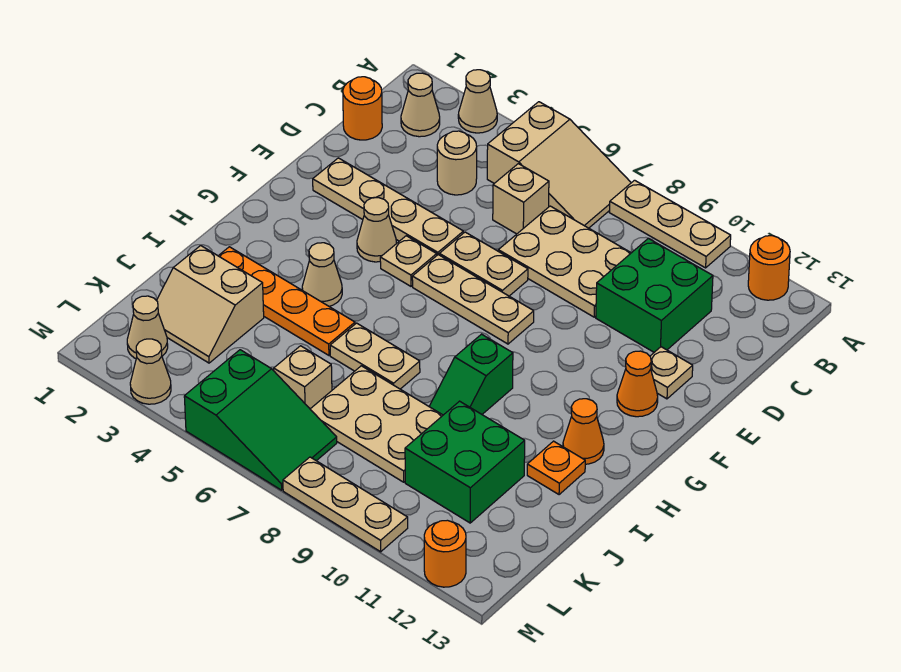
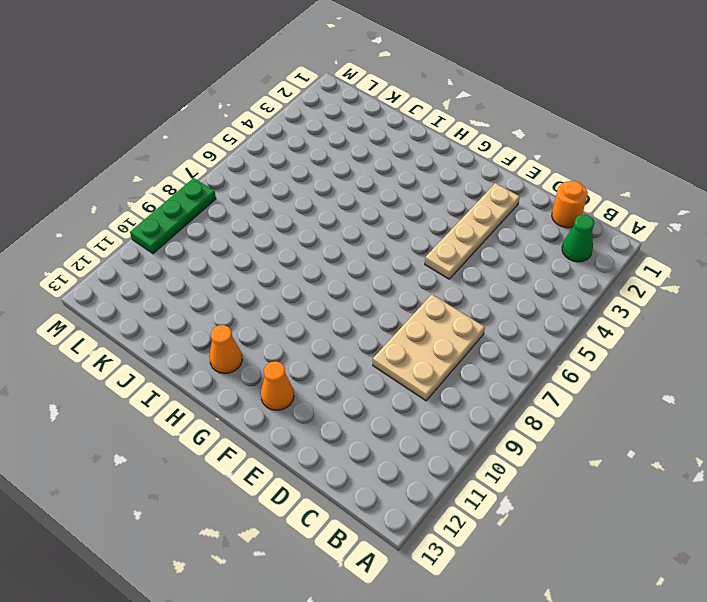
green 1x1 cone [562,214,594,262] -> tan 1x1 cone [401,73,440,137]
green 1x3 plate [130,178,216,254] -> tan 1x3 plate [283,457,408,552]
none -> tan 1x1 cone [458,70,497,133]
none -> tan 2x3 slope [487,102,631,228]
none -> tan 1x3 plate [609,180,731,268]
none -> orange 1x1 round brick [748,236,790,300]

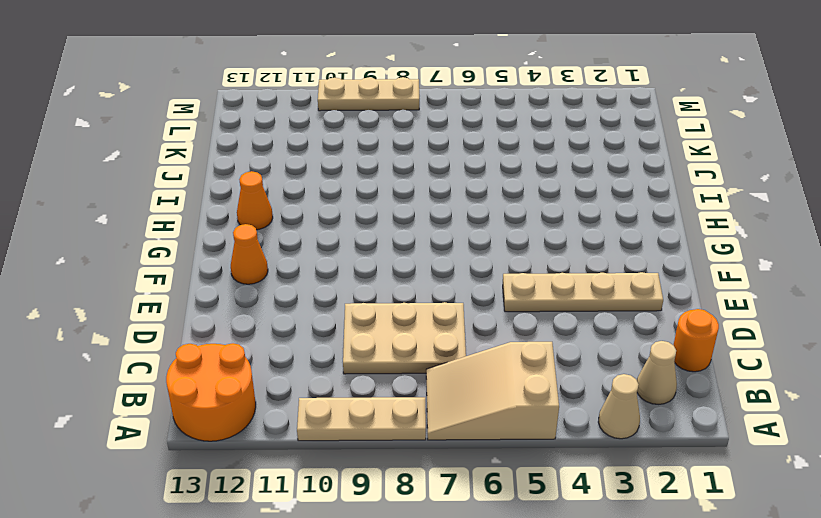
orange 2x2 round brick [166,343,256,441] -> orange 1x1 round brick [748,236,790,300]
none -> tan 1x1 round brick [437,131,477,195]
none -> tan 1x1 brick [493,164,549,234]
none -> green 2x2 brick [596,238,713,352]
none -> tan 1x2 plate [439,232,528,296]

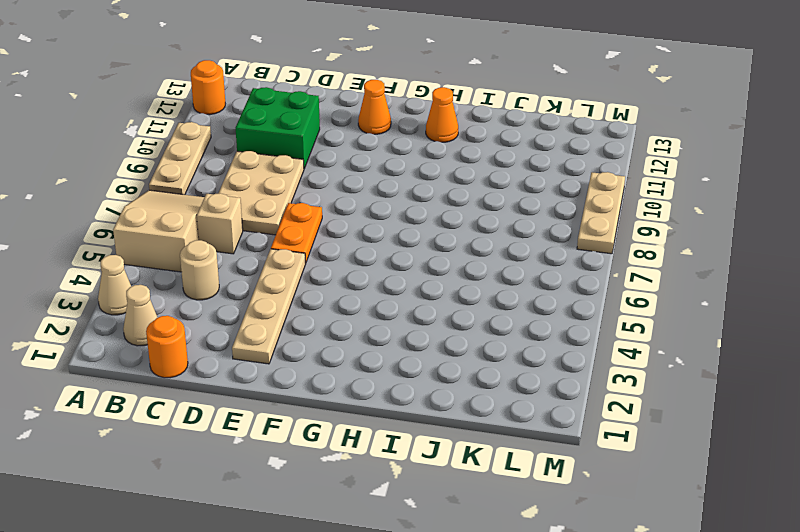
orange 1x2 plate [271,203,322,263] -> tan 1x2 plate [439,232,528,296]
none -> tan 1x1 plate [650,347,693,399]
none -> tan 1x1 cone [357,198,396,262]
none -> tan 1x1 plate [380,236,437,286]
none -> tan 1x3 plate [412,255,534,344]

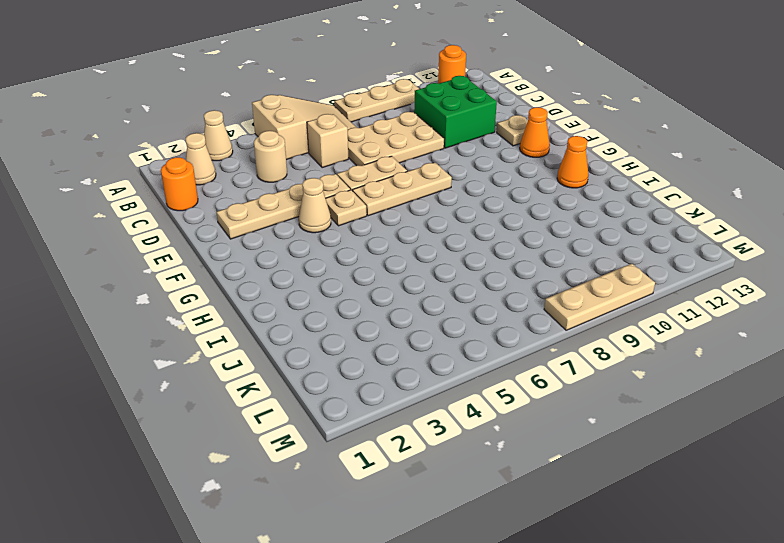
none -> tan 1x1 cone [302,243,342,306]
none -> green 1x2 slope [429,334,513,415]
none -> orange 1x4 plate [219,247,355,355]
none -> tan 1x2 plate [330,323,420,389]

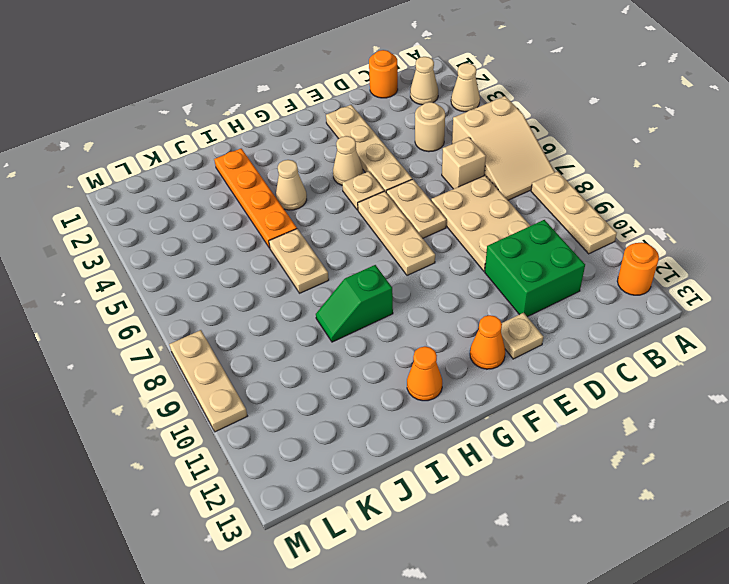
none -> orange 1x1 plate [527,441,585,495]
none -> tan 2x2 slope [156,246,264,363]
none -> tan 2x3 plate [310,366,443,482]
none -> green 2x2 brick [405,401,525,523]

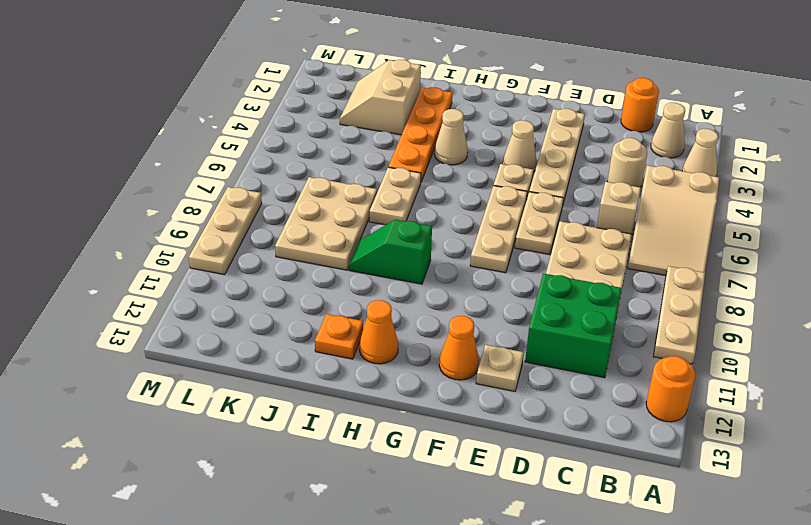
none -> green 2x2 brick [405,401,525,523]
none -> tan 1x1 brick [274,346,332,409]
none -> tan 1x1 cone [127,296,168,358]
none -> green 2x3 slope [184,350,337,490]

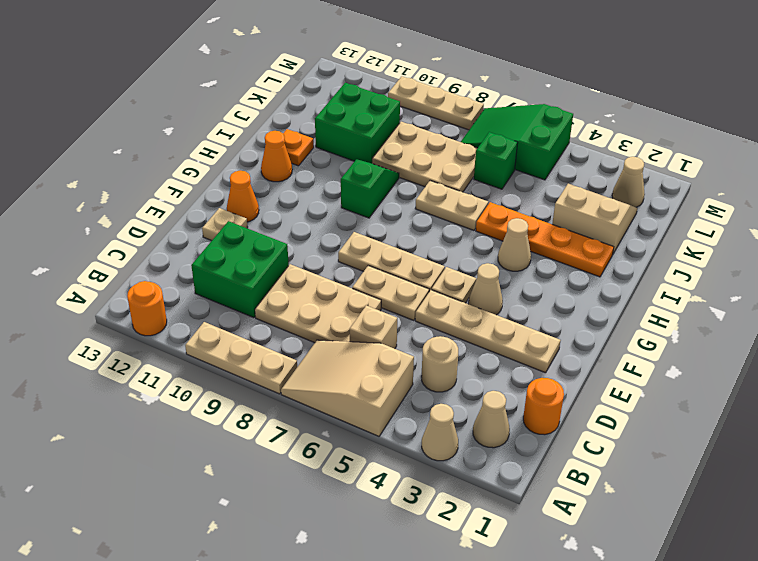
green 1x1 brick [474,132,518,189] -> tan 1x1 brick [274,346,332,409]
none -> tan 1x1 cone [130,339,171,404]
none -> orange 1x1 round brick [424,520,466,587]

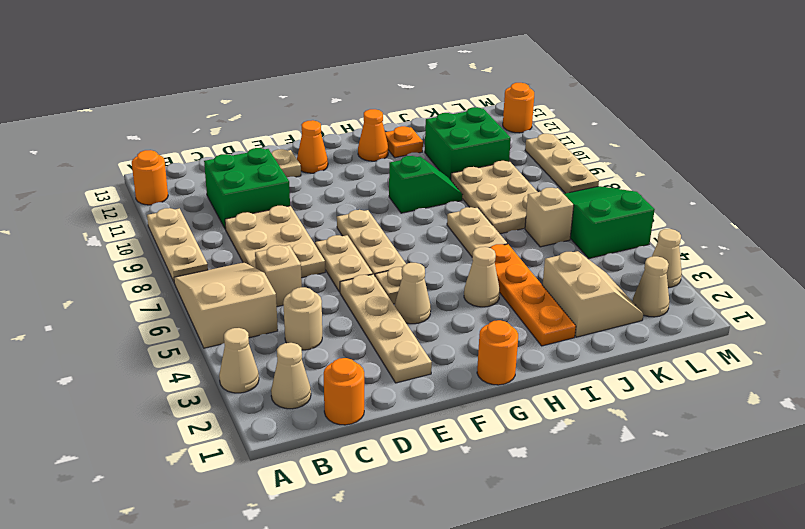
orange 1x1 round brick [477,320,518,385] -> none

